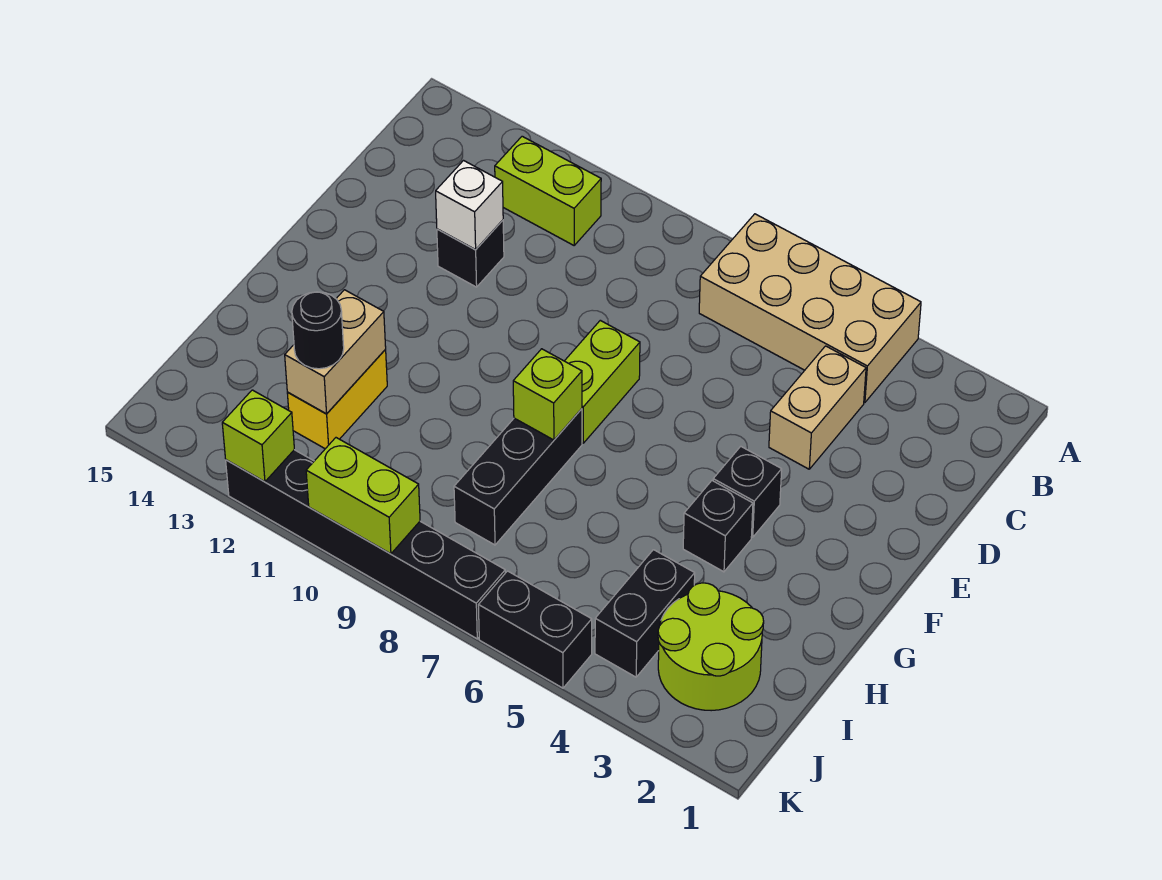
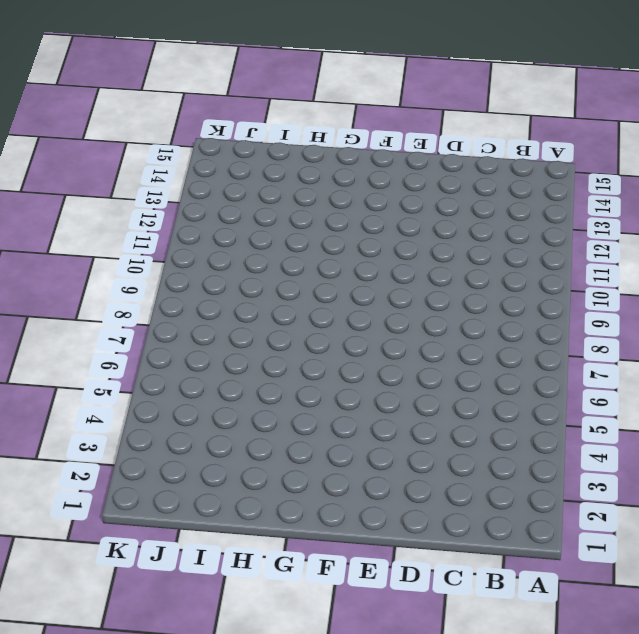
none -> tan 2x4 brick [699,214,921,403]
none -> lime 1x2 brick [495,136,601,245]
none -> tan 1x2 brick [769,346,866,469]

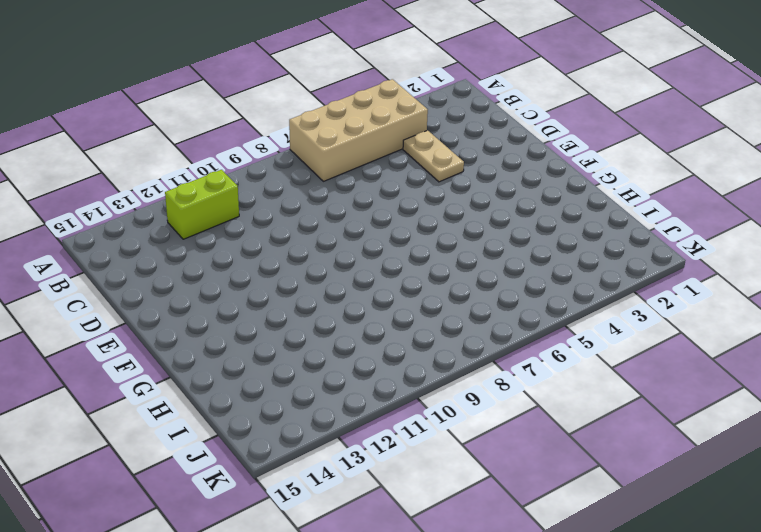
tan 1x2 plate [403,130,464,182] -> tan 1x2 brick [769,346,866,469]
none -> black 1x1 brick [437,220,504,287]
none -> lime 1x2 brick [565,320,640,443]
none -> black 1x1 brick [713,446,782,537]

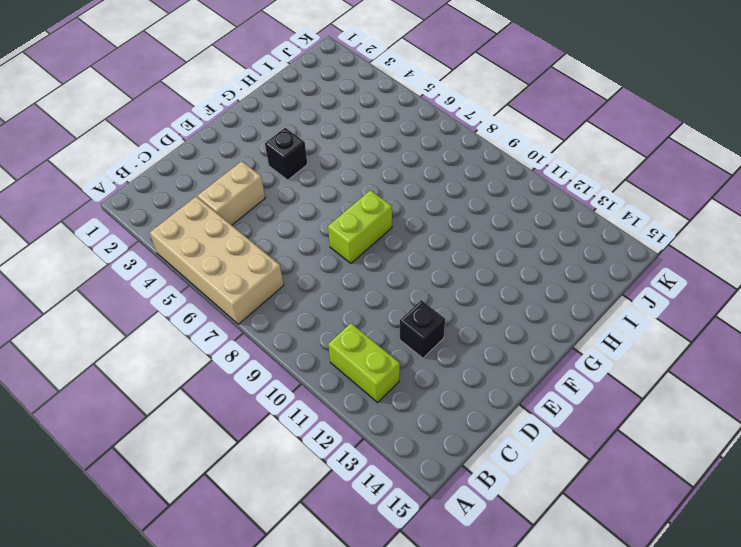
none -> black 1x1 brick [683,481,753,572]
none -> black 1x3 brick [454,409,582,545]
none -> yellow 1x2 brick [287,350,387,449]

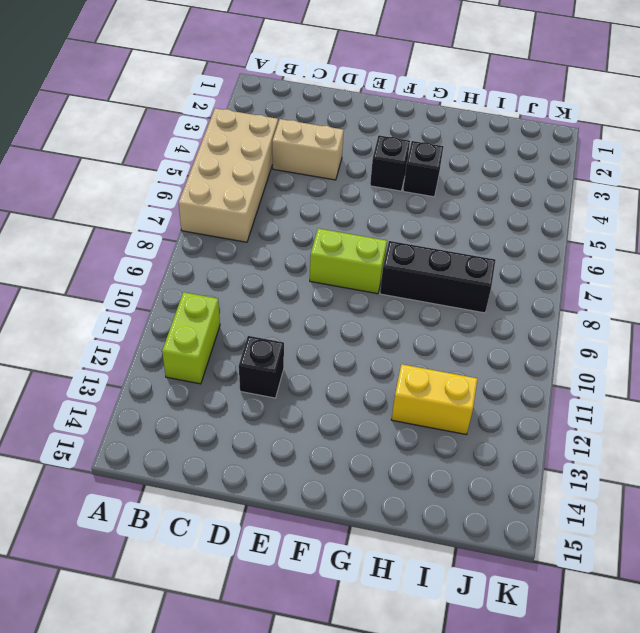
none -> lime 2x2 round brick [658,583,764,711]
none -> black 1x2 brick [595,550,695,677]
none -> black 1x2 brick [478,571,592,688]

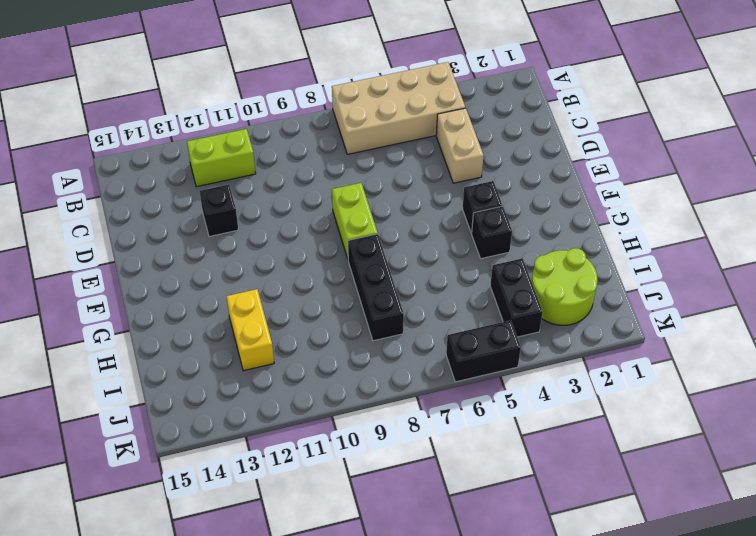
none -> black 1x6 brick [226,450,505,639]
none -> white 1x1 brick [436,161,503,250]
none -> lime 1x1 brick [513,349,582,440]

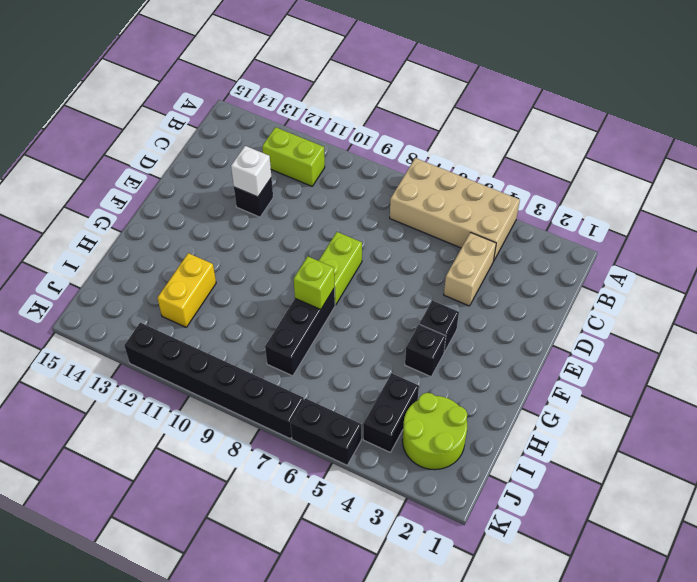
none -> tan 1x2 brick [285,290,386,414]
none -> lime 1x2 brick [306,438,420,554]
none -> lime 1x1 brick [222,390,294,482]

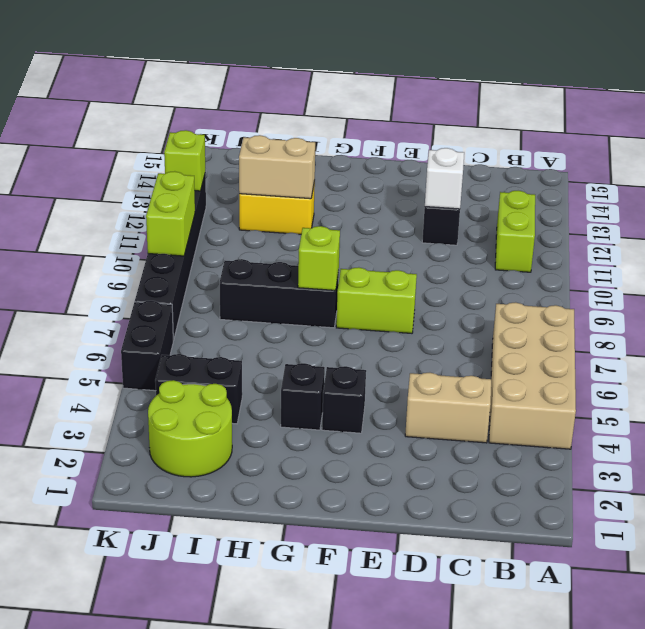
none -> black 1x1 round brick [292,292,344,369]

